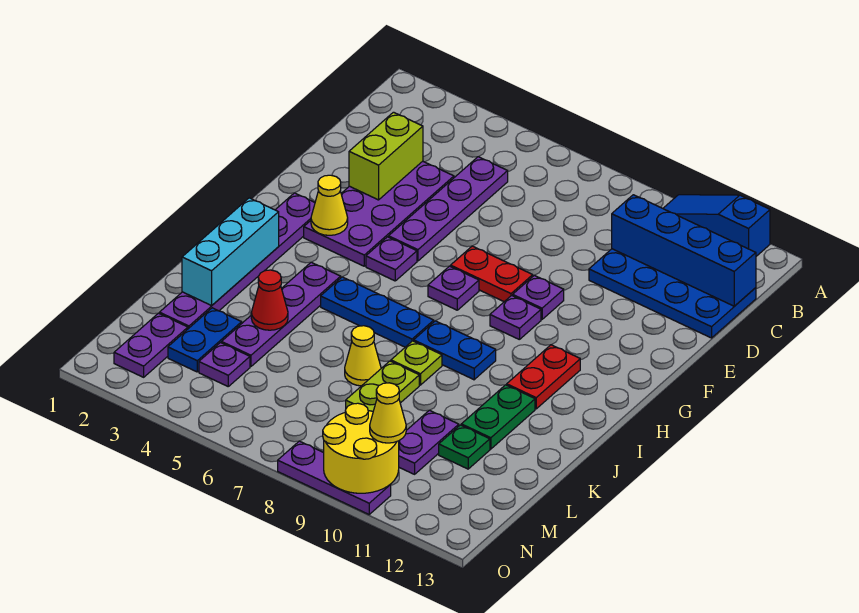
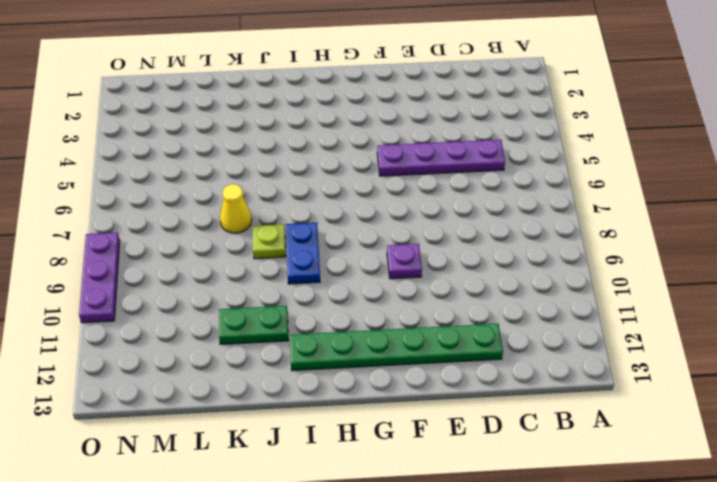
green 1x6 plate [290,324,503,371] -> blue 2x4 plate [589,249,756,338]
none -> blue 1x3 slope [663,195,770,256]
none -> purple 2x4 plate [304,161,454,266]
none -> red 1x2 plate [451,246,533,302]
none -> purple 1x6 plate [159,193,315,329]

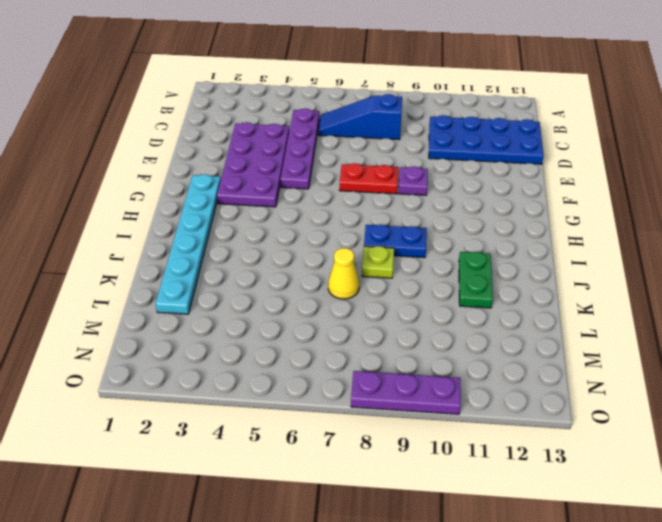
blue 1x3 slope [318,94,402,140] -> blue 1x3 slope moved to [663,195,770,256]
cyan 1x6 plate [156,174,221,314] -> purple 1x6 plate [159,193,315,329]
none -> purple 1x1 plate [366,237,417,281]
none -> purple 1x1 plate [428,266,479,310]
none -> purple 1x1 plate [490,295,541,340]
none -> red 1x2 plate [507,345,580,409]

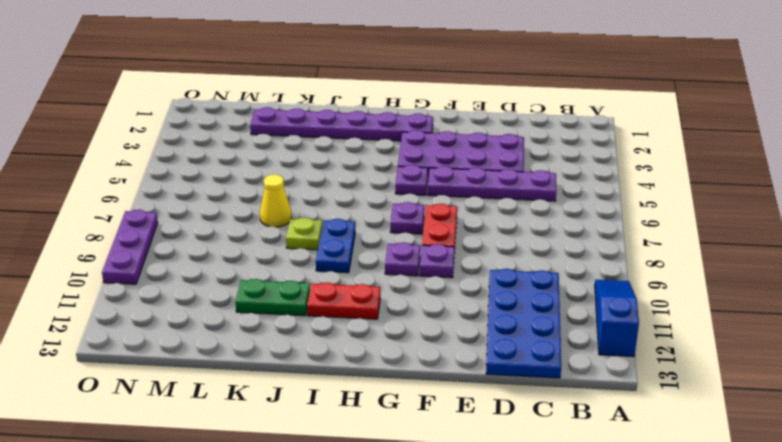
none -> purple 1x4 plate [222,262,341,367]
none -> blue 1x3 plate [321,277,434,347]
none -> lime 1x2 plate [346,361,419,411]
none -> blue 1x2 plate [168,308,242,372]

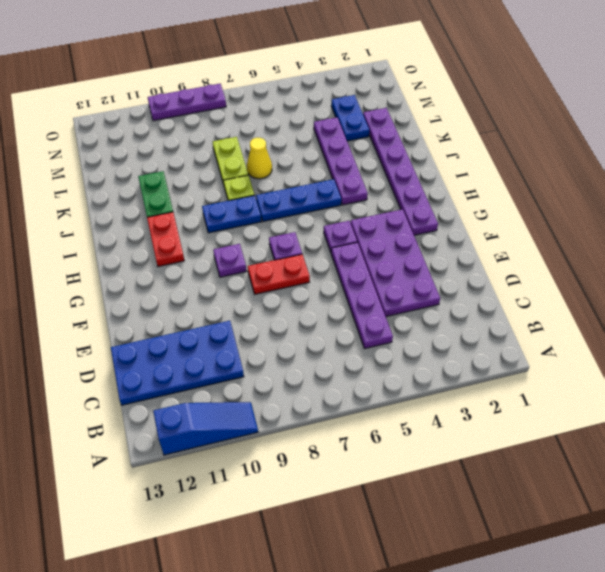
none -> purple 1x1 plate [513,275,564,319]
none -> purple 1x2 plate [399,410,459,474]
none -> green 1x1 plate [439,425,490,469]
none -> purple 1x2 plate [114,313,188,377]

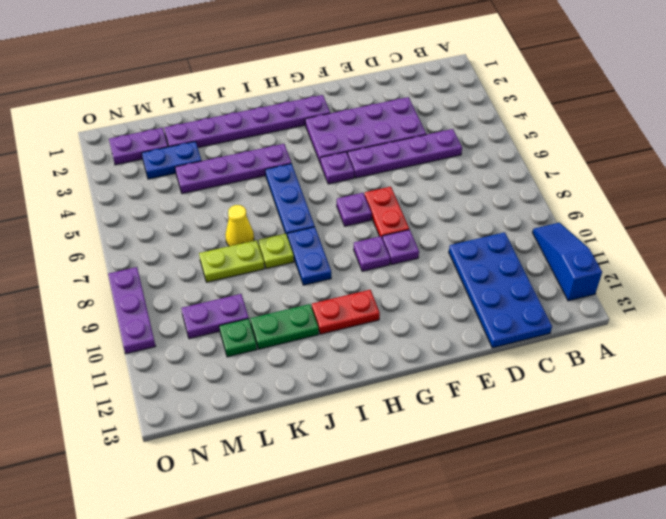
none -> purple 1x1 plate [199,343,250,386]
none -> blue 1x4 brick [612,195,756,306]
none -> lime 1x2 brick [349,112,423,200]
none -> yellow 1x1 cone [311,175,348,235]

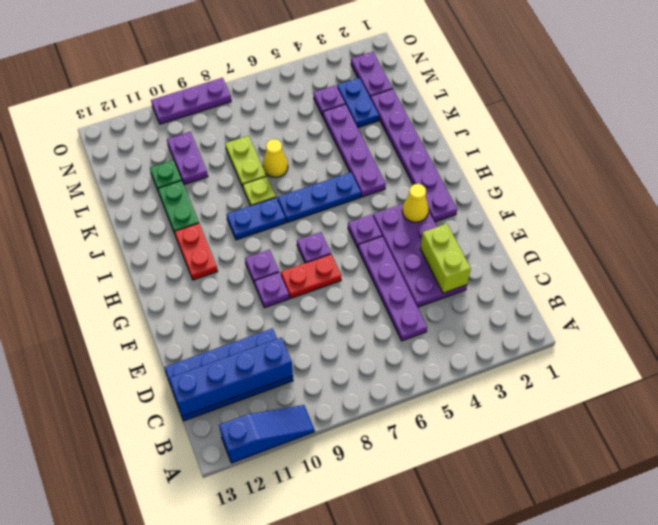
none -> cyan 1x3 brick [182,198,279,305]
none -> red 1x1 cone [251,270,288,330]
none -> yellow 2x2 round brick [323,403,399,493]
none -> yellow 1x1 cone [370,383,406,443]

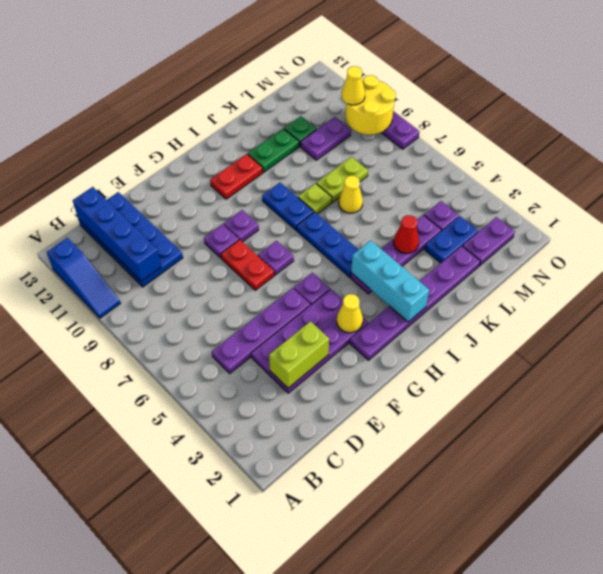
cyan 1x3 brick [351,240,429,322] -> cyan 1x3 brick turned to [182,198,279,305]

